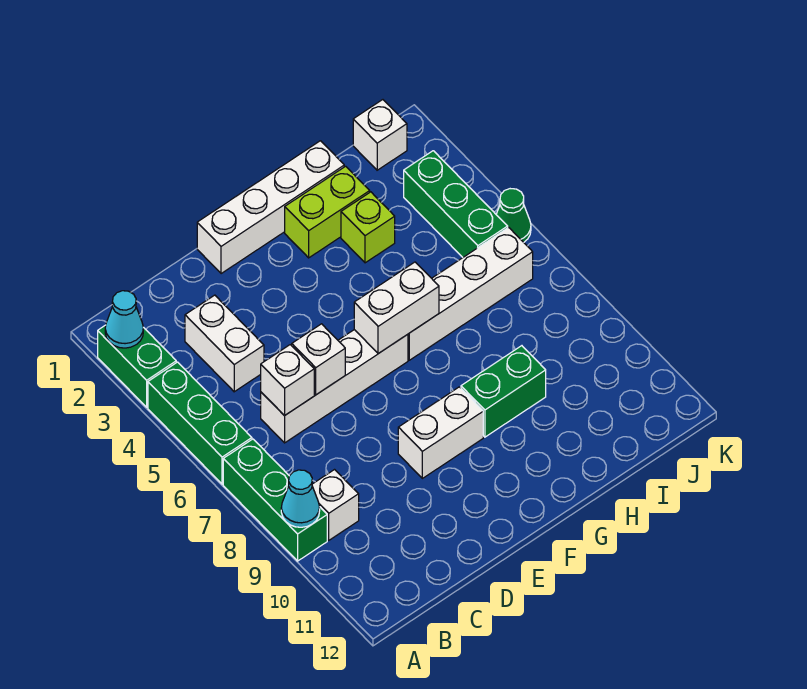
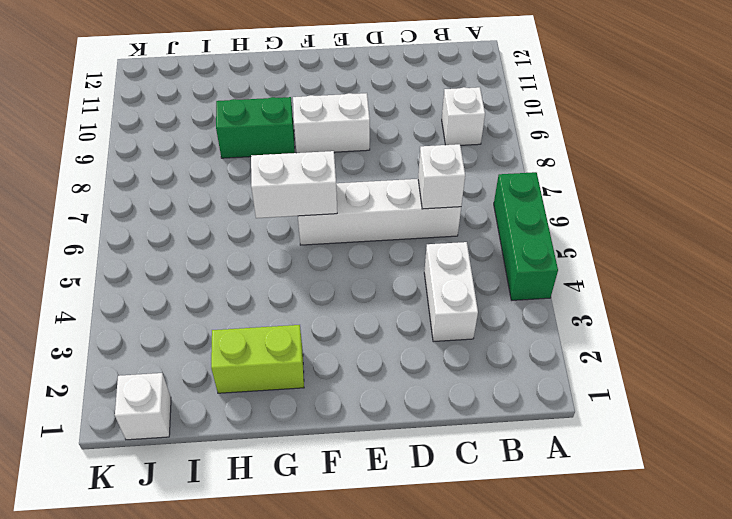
none -> green 1x2 brick [98,325,176,407]
none -> green 1x3 brick [223,439,327,561]
none -> white 1x4 brick [197,141,344,274]

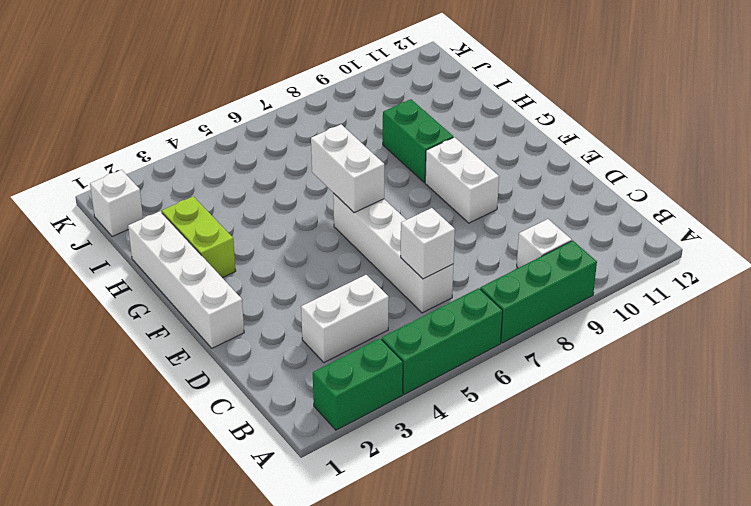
none -> white 1x4 brick [408,227,533,360]
none -> lime 1x1 brick [341,192,395,263]
none -> green 1x3 brick [404,151,508,257]

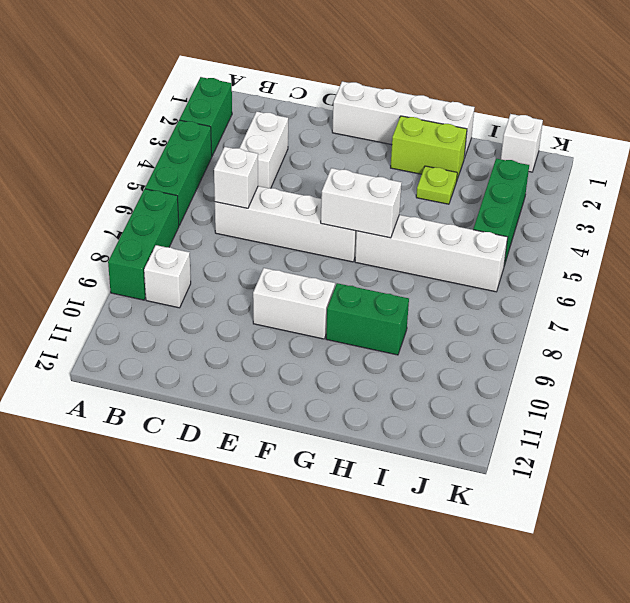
lime 1x1 plate [416,166,457,204] -> lime 1x1 brick [341,192,395,263]
none -> green 1x1 cone [496,189,531,242]
none -> cyan 1x1 cone [105,291,143,348]
none -> cyan 1x1 cone [281,470,320,527]

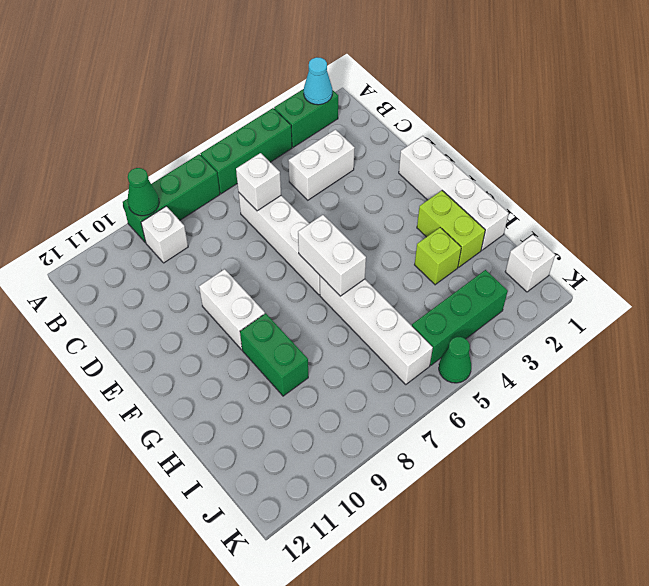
green 1x1 cone [128,168,159,216] -> cyan 1x1 cone [281,470,320,527]
none -> white 1x1 brick [292,324,345,395]

